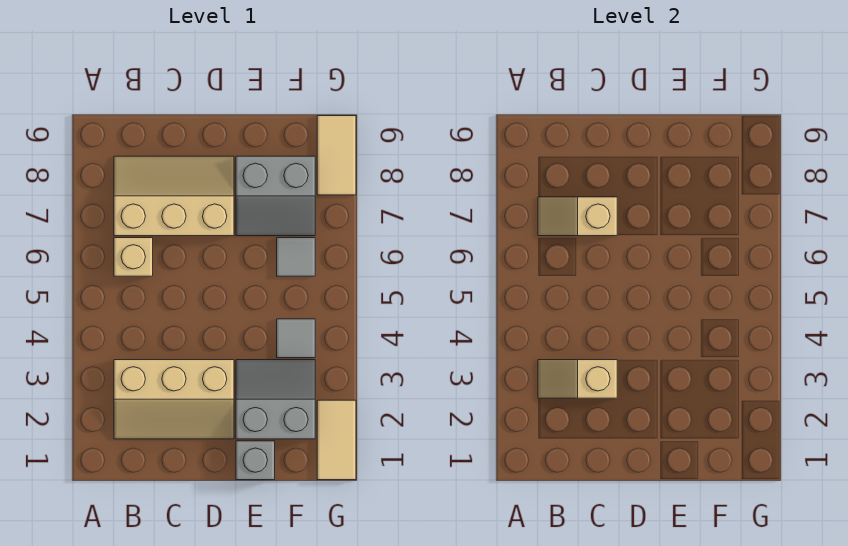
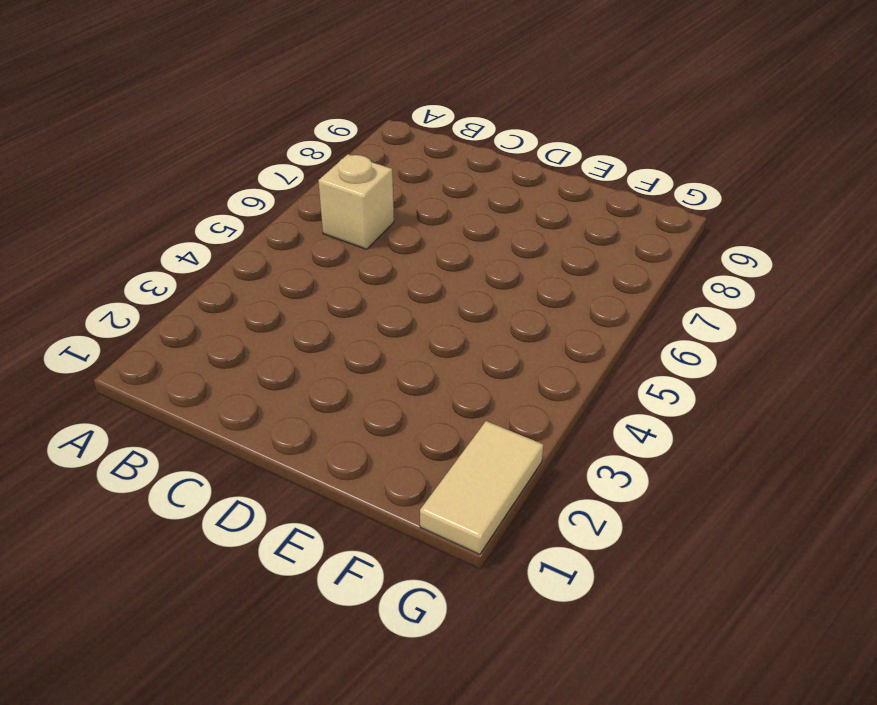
none -> tan 2x3 slope [114,360,234,439]
none -> tan 2x3 slope [114,156,234,236]
none -> grey 1x1 brick [236,441,275,480]

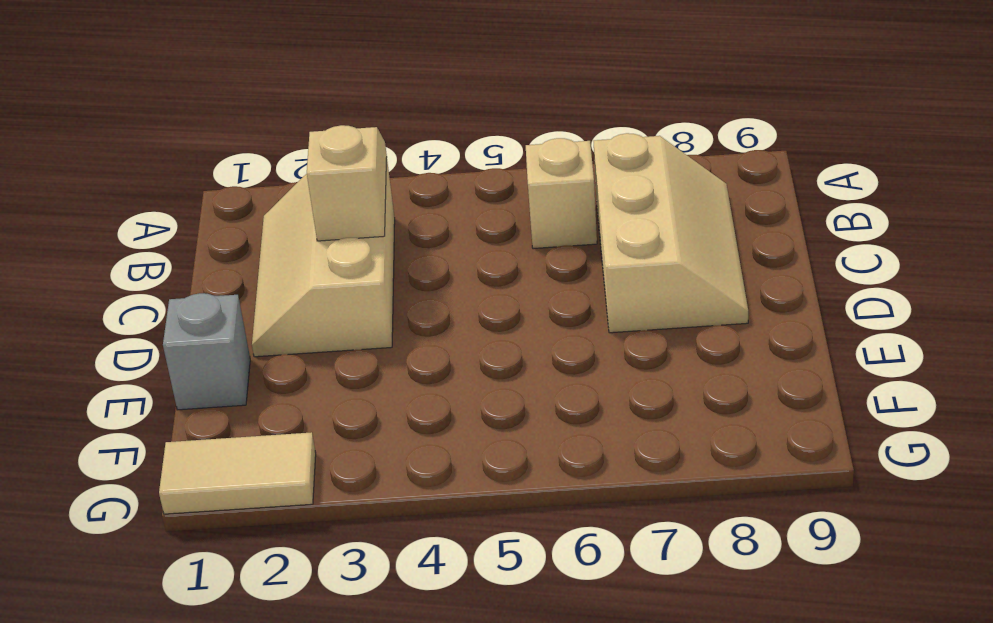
none -> grey 2x2 slope [236,360,315,439]
none -> grey 2x2 slope [236,156,315,236]
none -> grey 1x1 tile [277,319,315,358]

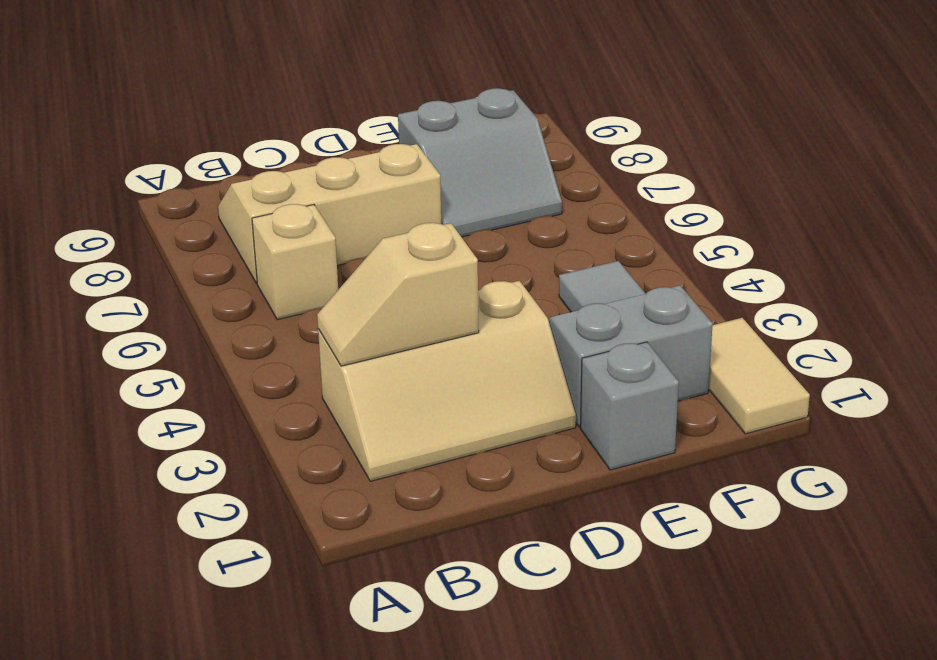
none -> grey 1x1 tile [277,238,315,276]
none -> tan 1x2 tile [317,116,356,195]
none -> tan 1x2 slope [538,197,617,236]

